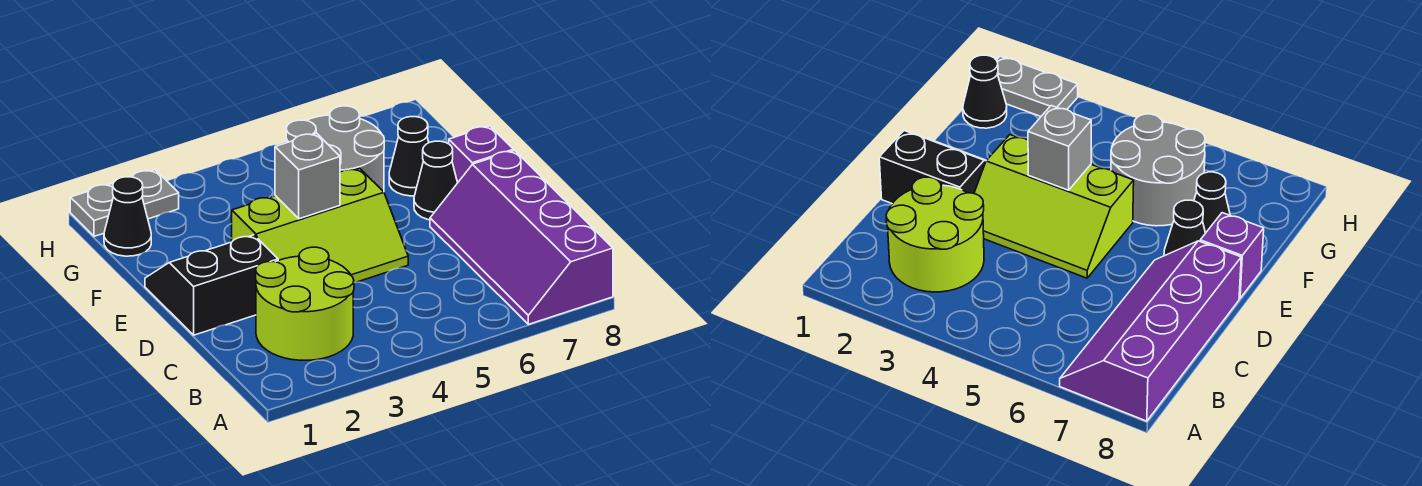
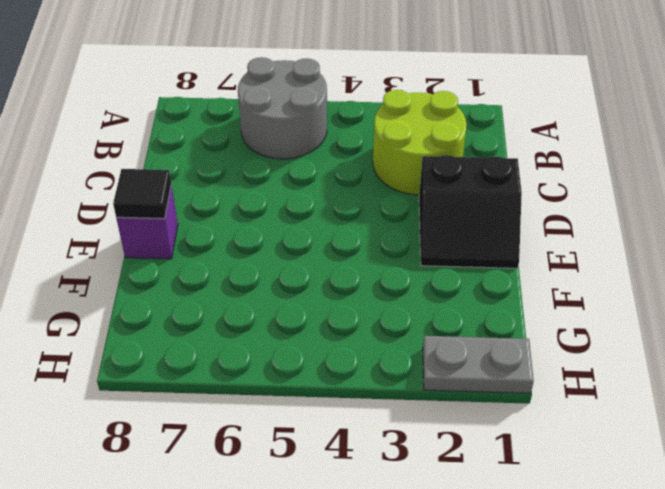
grey 2x2 round brick [238,57,327,159] -> grey 2x2 round brick moved to [286,106,384,192]
black 1x1 tile [113,169,171,219] -> none
none -> purple 2x4 slope [430,151,613,324]
none -> lime 2x3 slope [232,168,408,283]

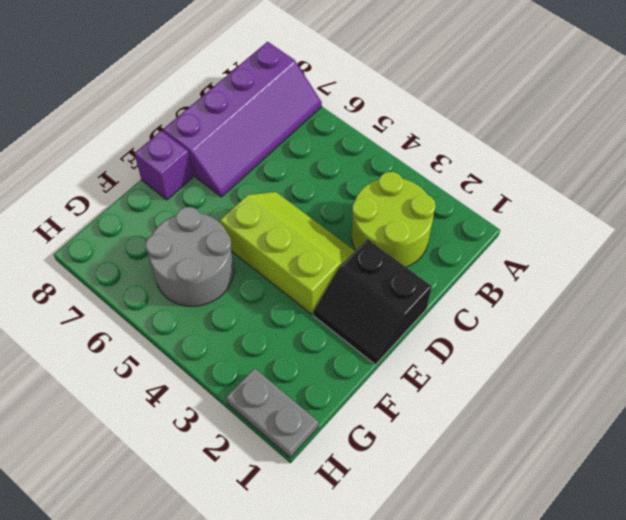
none -> black 1x1 cone [414,141,458,220]
none -> black 1x1 cone [389,117,429,196]

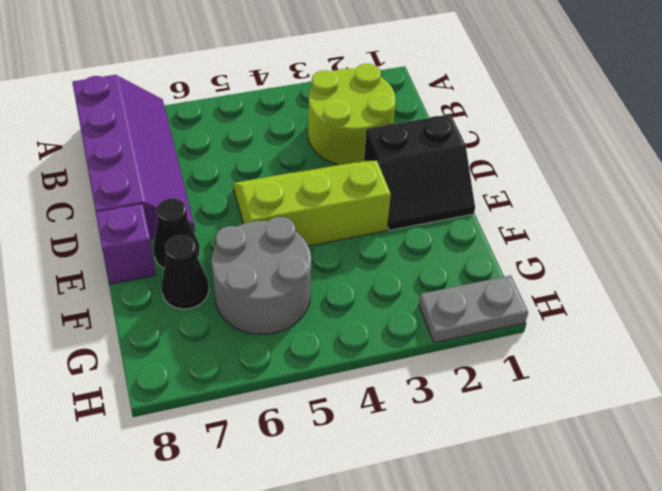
none -> black 1x1 cone [104,177,151,256]
none -> grey 1x1 brick [275,133,340,219]

